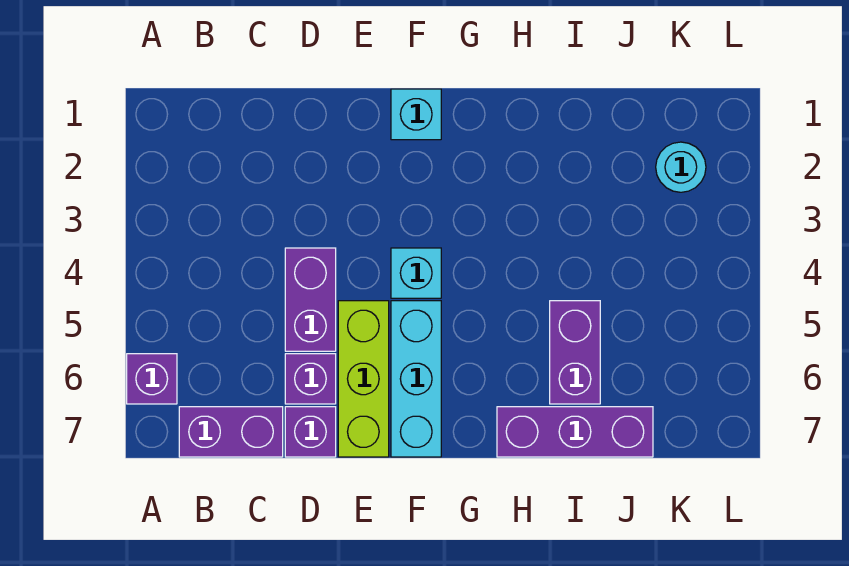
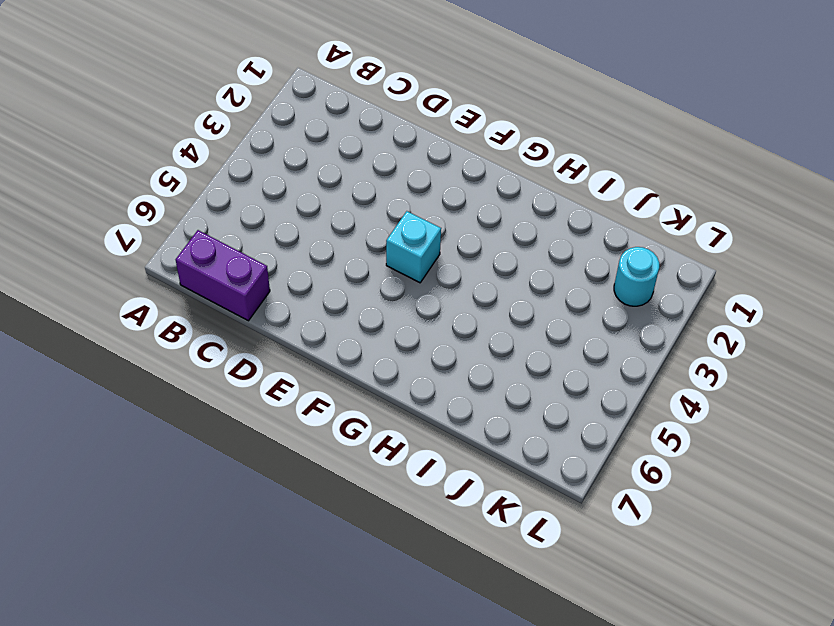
none -> purple 1x1 brick [127,354,177,404]
none -> purple 1x2 brick [285,248,336,351]
none -> purple 1x1 brick [285,354,336,404]

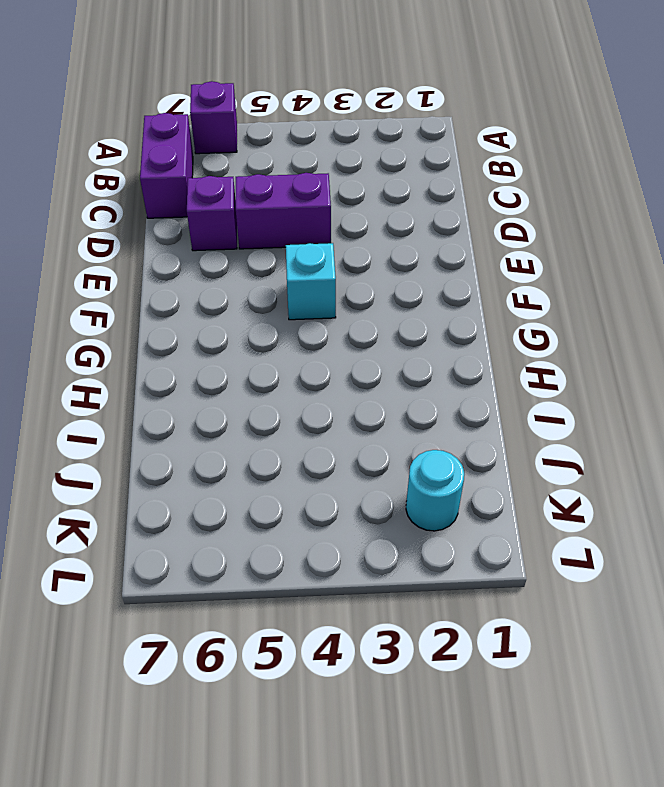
none -> purple 1x1 brick [285,407,336,457]
none -> lime 1x3 brick [338,301,389,457]
none -> cyan 1x1 brick [391,89,441,140]

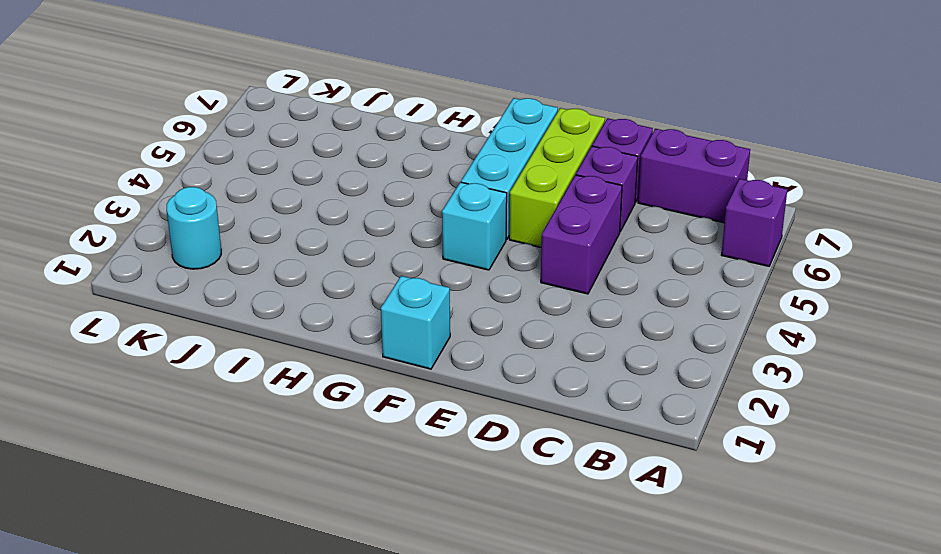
none -> purple 1x3 brick [497,407,653,457]
none -> purple 1x2 brick [550,301,600,404]

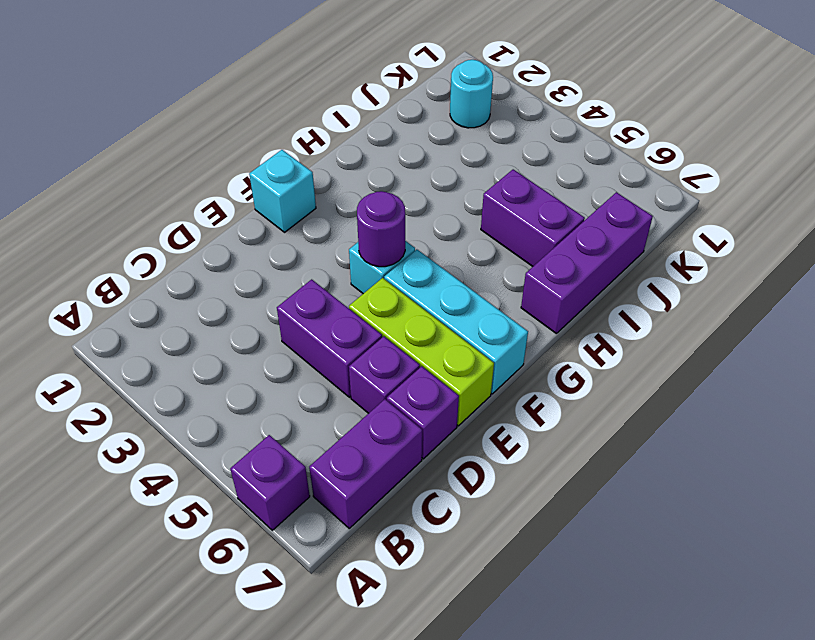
purple 1x1 round brick [357,191,405,267] -> none

